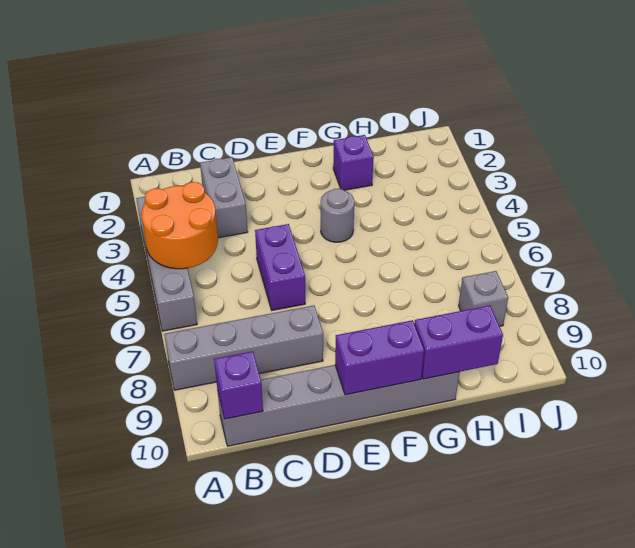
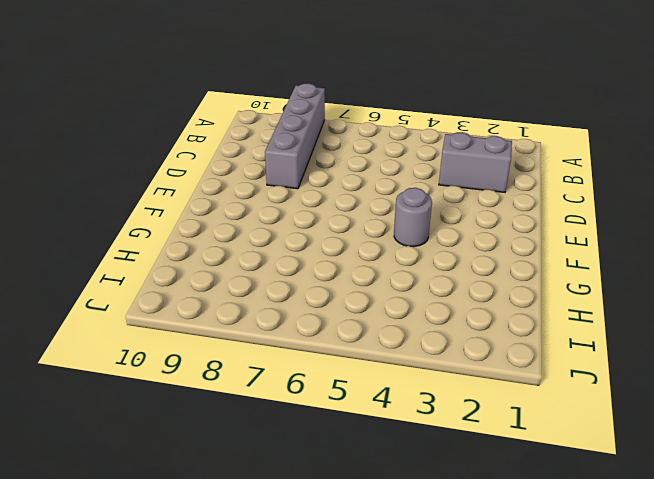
none -> grey 1x4 brick [136,197,197,331]
none -> grey 1x6 brick [217,365,459,446]
none -> purple 1x2 brick [255,224,305,310]

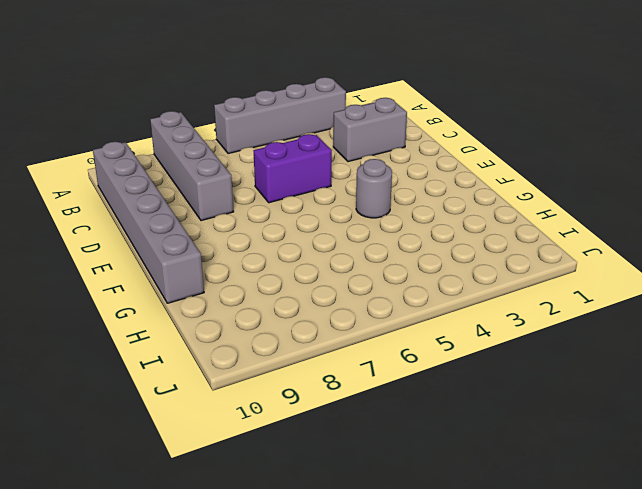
none -> purple 1x1 brick [333,135,374,190]
none -> grey 1x1 brick [459,271,508,326]
none -> orange 2x2 round brick [141,182,218,269]

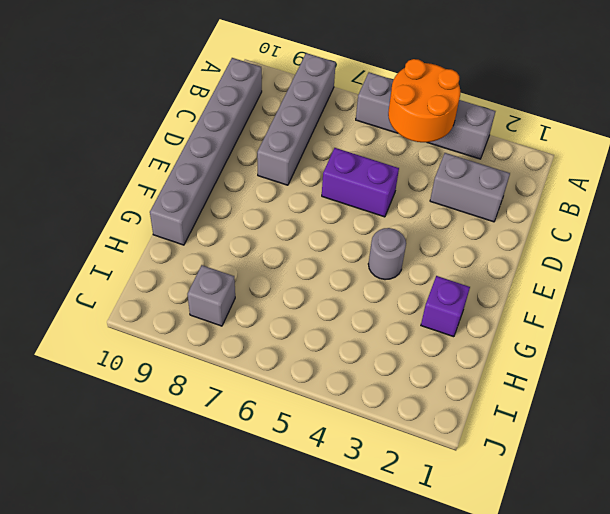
none -> purple 1x1 brick [214,351,263,419]
none -> purple 1x2 brick [335,320,424,395]
none -> purple 1x2 brick [414,305,503,379]

